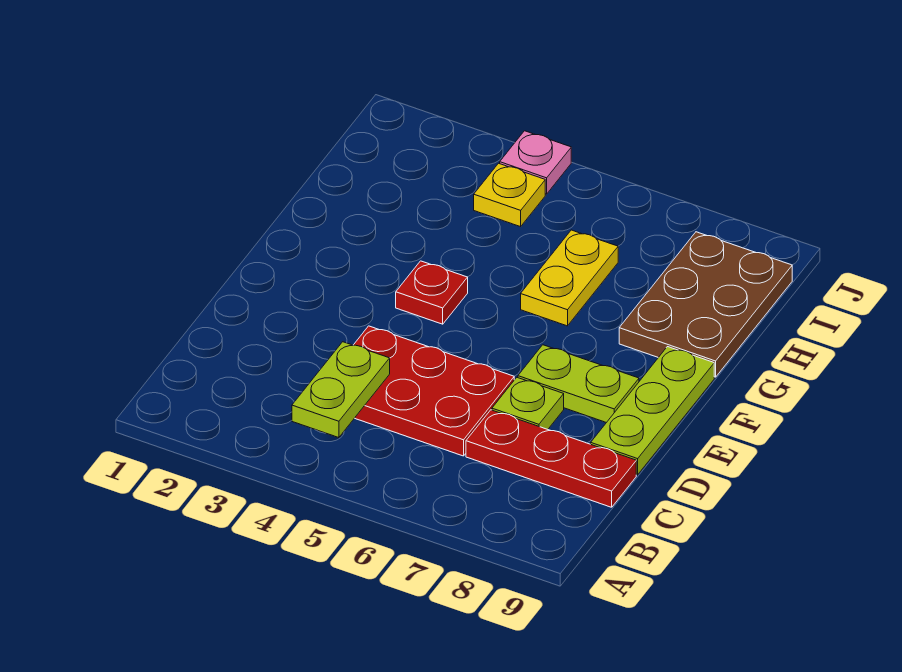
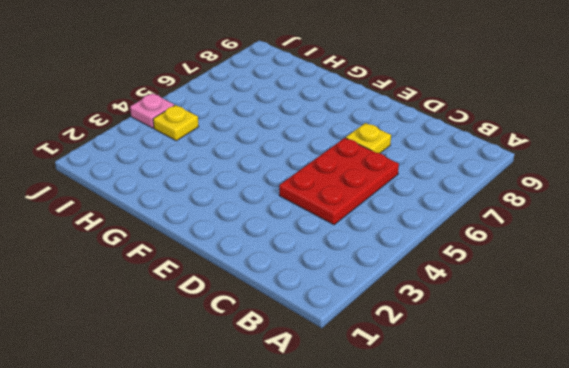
yellow 1x1 plate [346,123,391,153] -> lime 1x1 plate [492,378,564,429]
none -> red 1x3 plate [466,410,636,507]
none -> lime 1x3 plate [591,347,714,475]

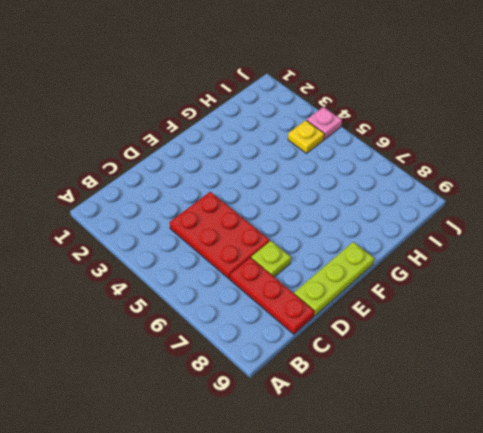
none -> lime 1x2 plate [518,345,639,423]
none -> red 1x1 plate [396,261,468,324]

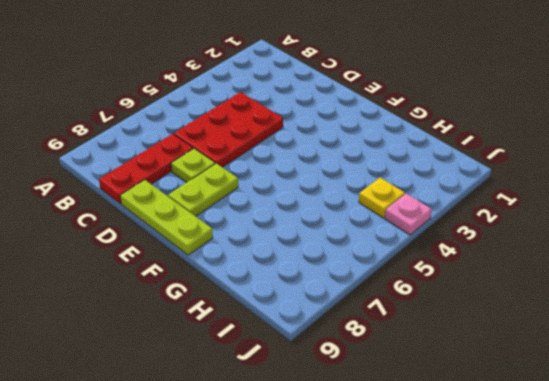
none -> red 1x1 plate [396,261,468,324]
none -> yellow 1x2 plate [521,230,618,326]

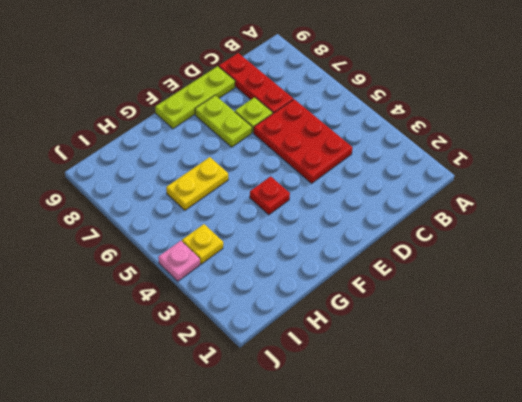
none -> brown 2x3 plate [619,232,792,377]
none -> lime 1x2 plate [292,342,390,438]

